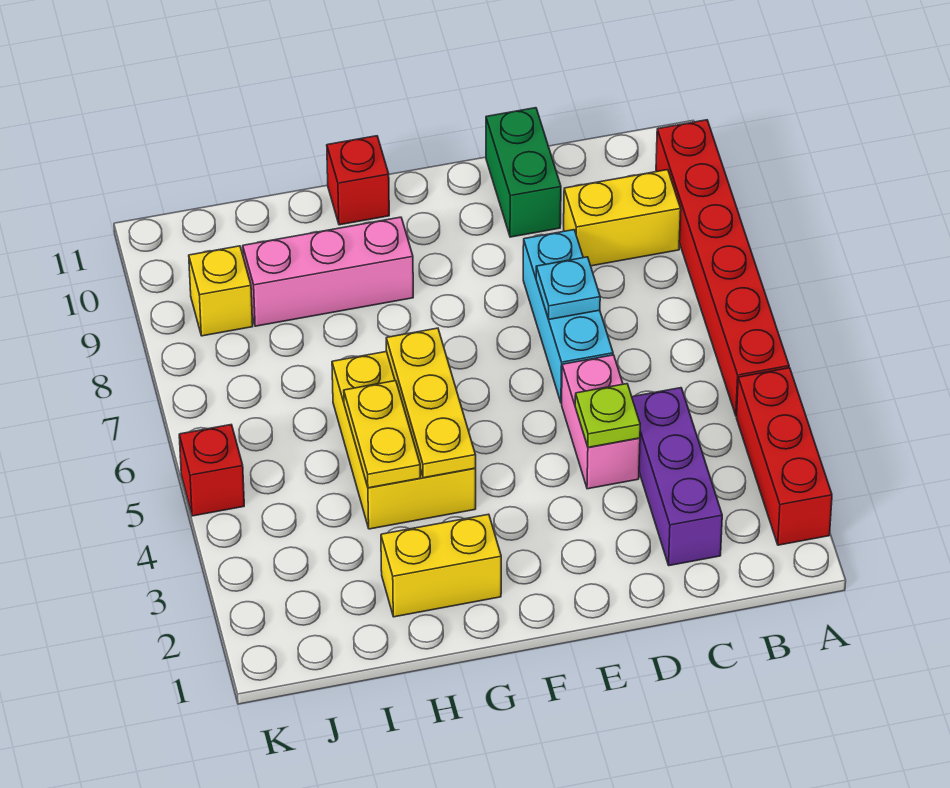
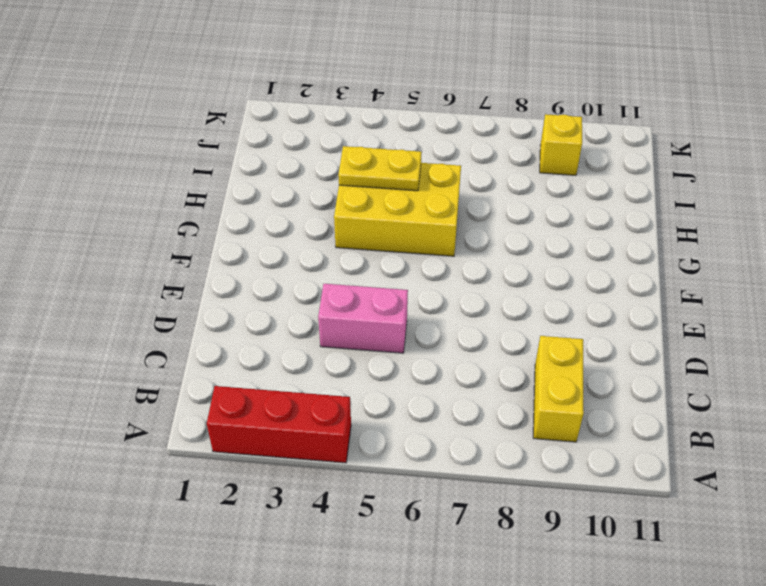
none -> red 1x6 brick [656,120,789,416]
none -> purple 1x3 brick [632,388,722,566]
none -> cyan 1x3 brick [523,230,613,403]

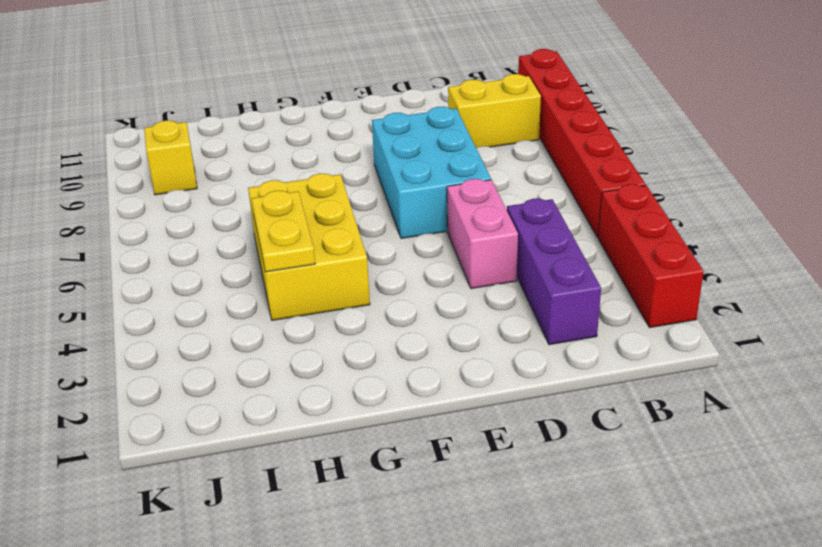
cyan 2x3 brick [372,107,491,238] -> cyan 1x3 brick [523,230,613,403]
none -> green 1x2 brick [486,108,561,237]
none -> yellow 1x2 brick [381,514,501,617]
none -> pink 1x3 brick [243,217,413,326]

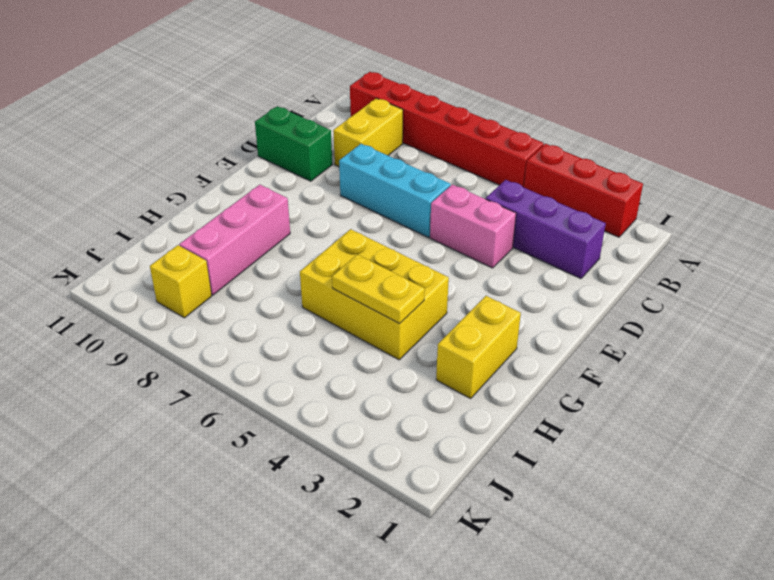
none -> red 1x1 brick [327,136,389,225]
none -> red 1x1 brick [179,425,244,516]
none -> lime 1x1 plate [575,384,640,447]

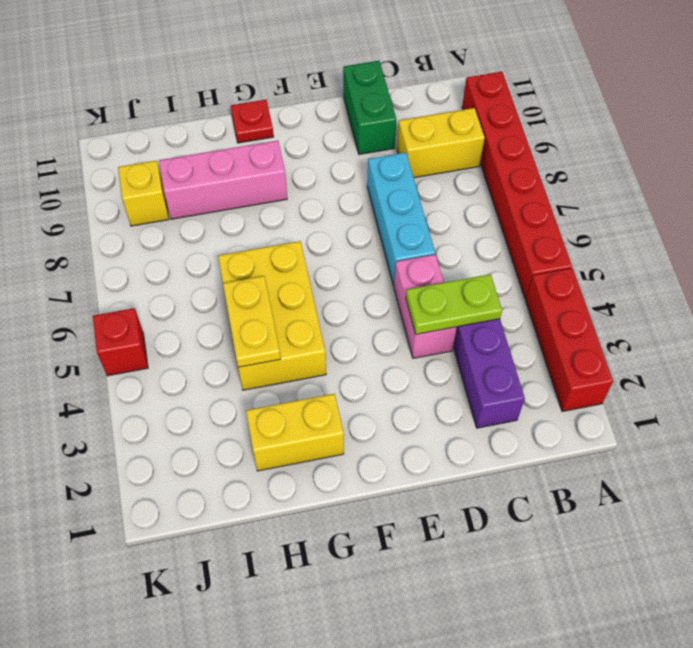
lime 1x2 plate [406,274,502,334] -> lime 1x1 plate [575,384,640,447]
red 1x1 plate [231,100,274,143] -> red 1x1 brick [327,136,389,225]
none -> cyan 1x1 plate [536,257,600,319]
none -> yellow 1x3 plate [386,328,476,478]

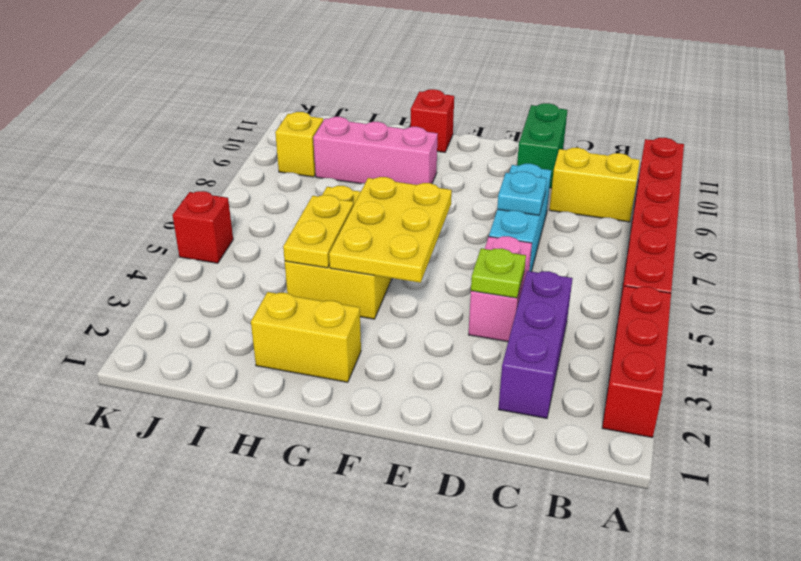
yellow 2x3 plate [329,177,452,283] -> yellow 1x3 plate [386,328,476,478]

